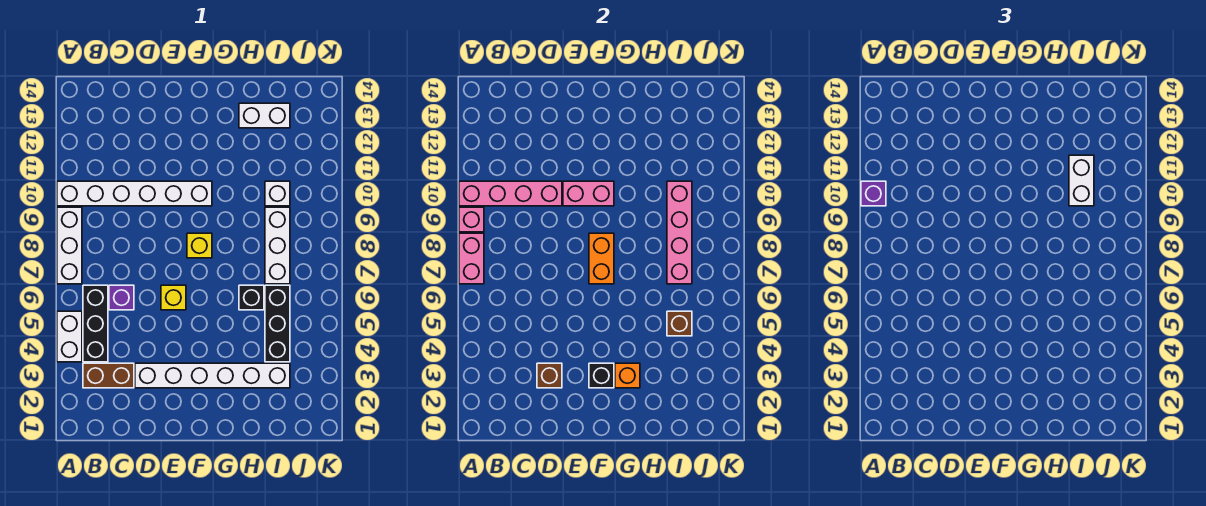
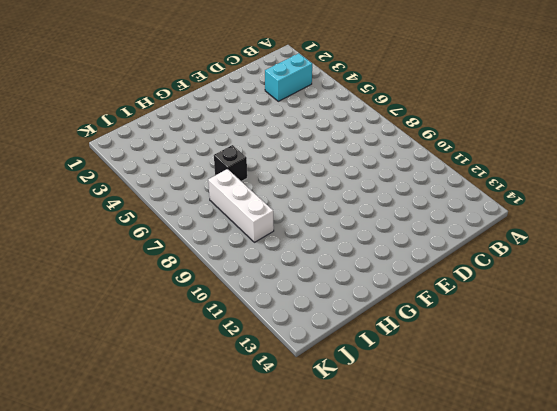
cyan 1x2 brick [265,53,312,101] -> brown 1x2 brick [83,363,134,388]
none -> white 1x2 brick [57,311,82,362]
none -> white 1x3 brick [57,207,82,284]
none -> white 1x6 brick [57,181,212,206]

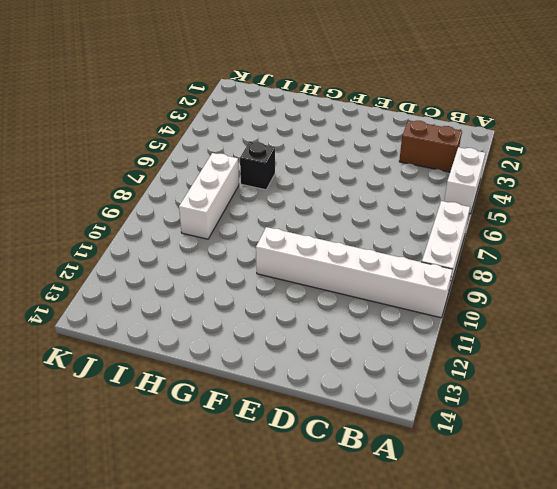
none -> black 1x3 brick [83,285,108,362]
none -> purple 1x1 brick [109,285,134,310]
none -> white 1x6 brick [135,363,290,388]

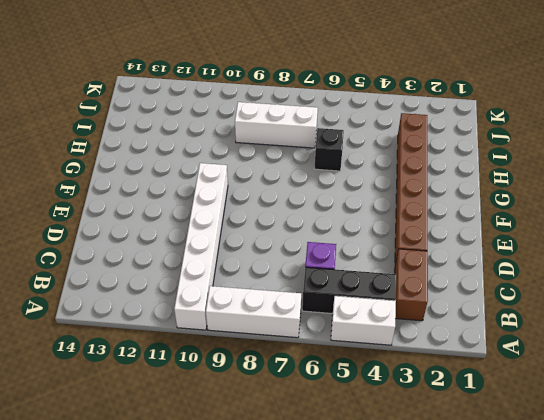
brown 1x6 brick [395,113,427,264] -> white 1x6 brick [135,363,290,388]
none -> yellow 1x1 brick [161,285,186,310]
none -> yellow 1x1 brick [187,233,212,258]
none -> white 1x2 brick [239,103,290,128]

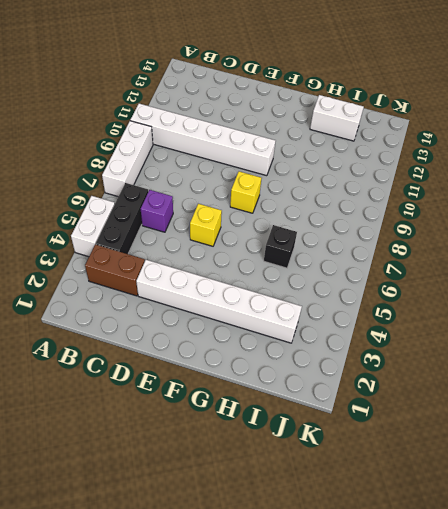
none -> black 1x3 brick [265,285,290,362]
none -> white 1x3 brick [265,207,290,284]
none -> white 1x1 brick [265,181,290,206]

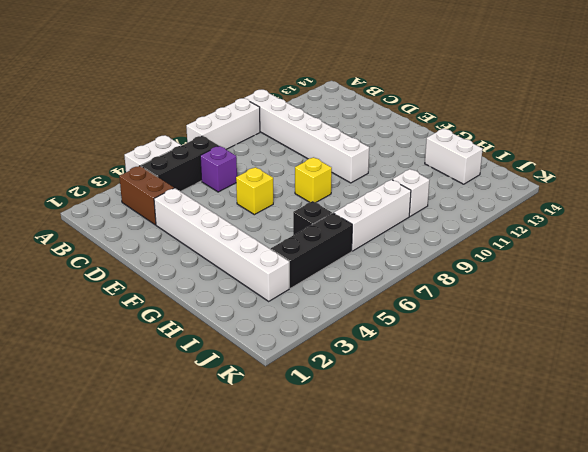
none -> pink 1x2 brick [459,233,484,284]
none -> pink 1x1 brick [459,207,484,232]
none -> pink 1x4 brick [459,181,562,206]

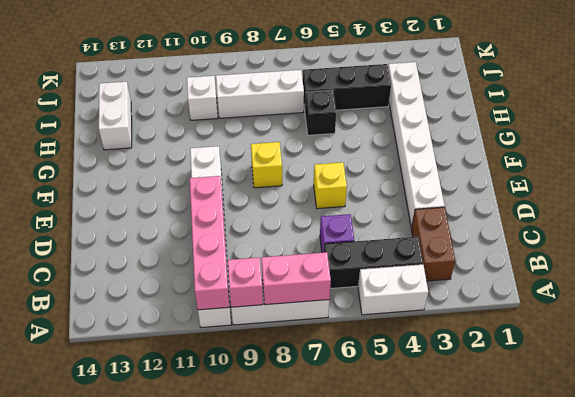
none -> brown 1x1 brick [537,363,562,388]
none -> pink 1x2 brick [563,181,614,206]
none -> black 1x1 brick [589,363,614,388]

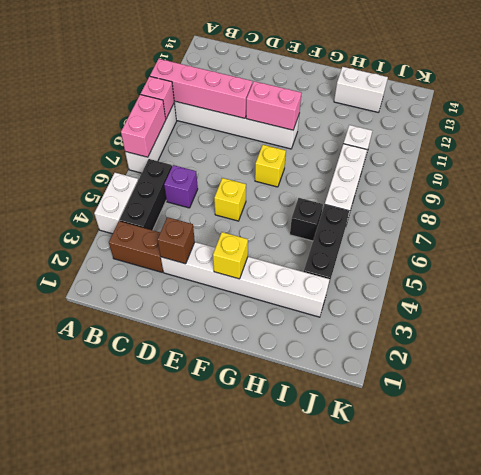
yellow 1x1 brick [213,232,248,279] -> black 1x1 brick [589,363,614,388]
none -> orange 1x2 brick [589,233,614,284]
none -> orange 1x1 brick [615,363,640,388]
none -> brown 1x1 brick [667,311,692,336]

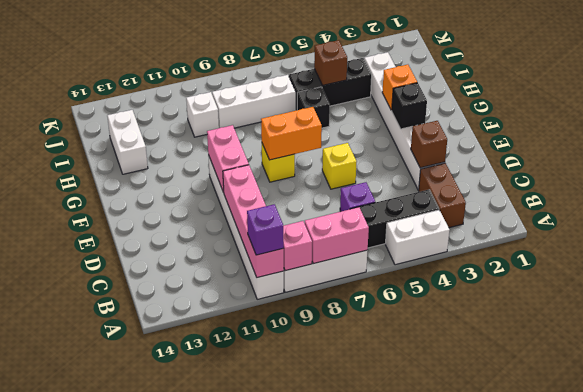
none -> pink 1x4 brick [667,181,692,284]
none -> white 1x2 brick [1069,155,1094,206]

